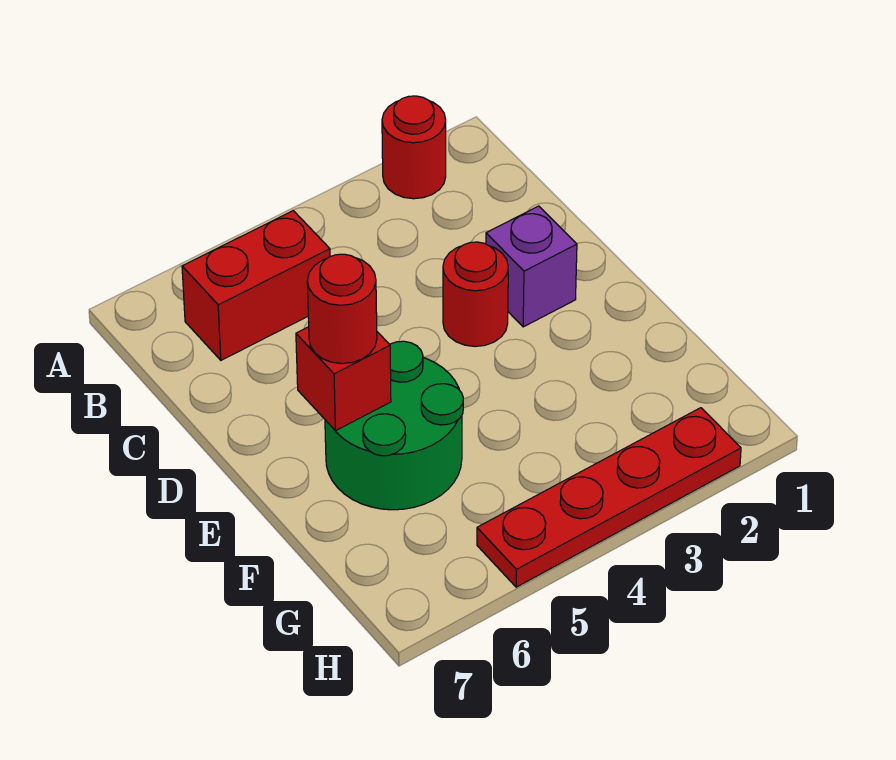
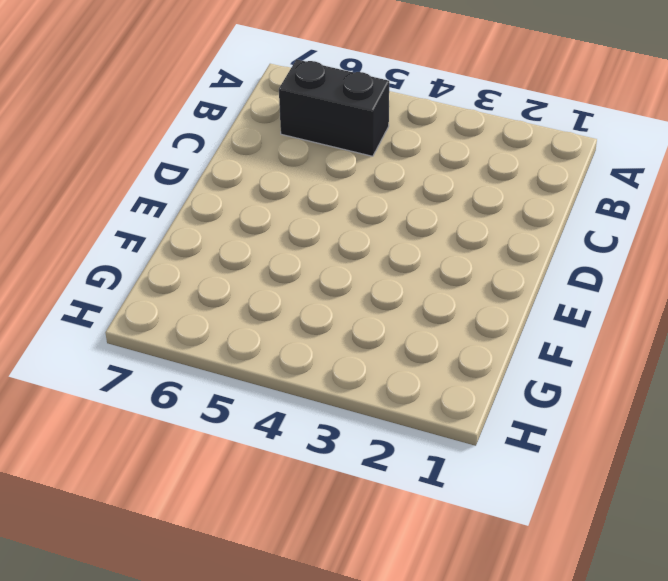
black 1x2 brick [279,59,389,156] -> red 1x2 brick [182,211,330,360]
none -> red 1x1 round brick [382,96,446,199]
none -> purple 1x1 brick [486,206,577,327]

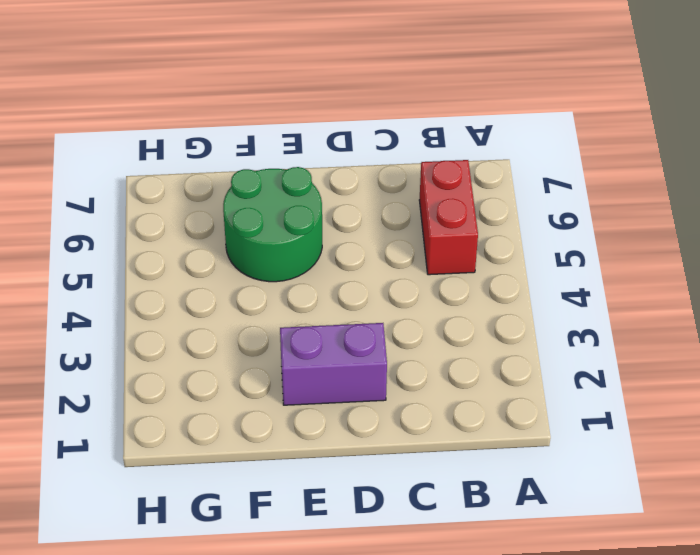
purple 1x2 brick [280,323,387,405] -> purple 1x1 brick [486,206,577,327]
none -> red 1x1 round brick [382,96,446,199]
none -> red 1x1 round brick [443,242,508,346]

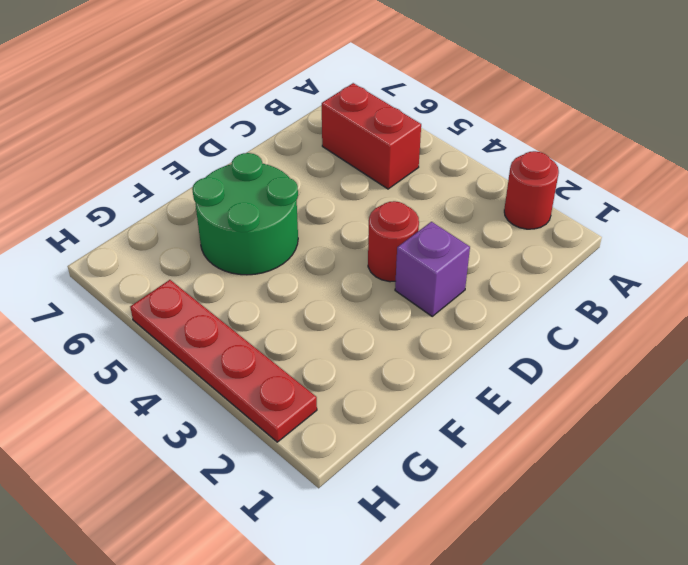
none -> red 1x1 brick [296,327,391,431]
none -> red 1x1 round brick [307,254,377,364]

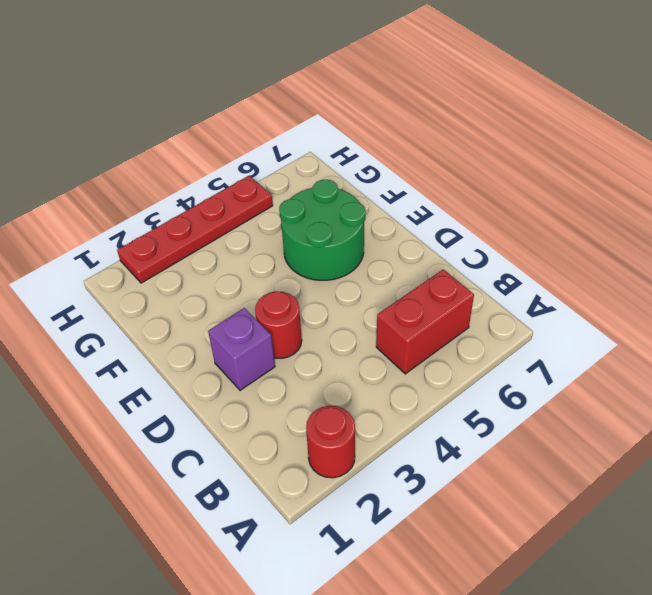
none -> red 1x1 brick [296,327,391,431]
none -> red 1x1 round brick [307,254,377,364]

